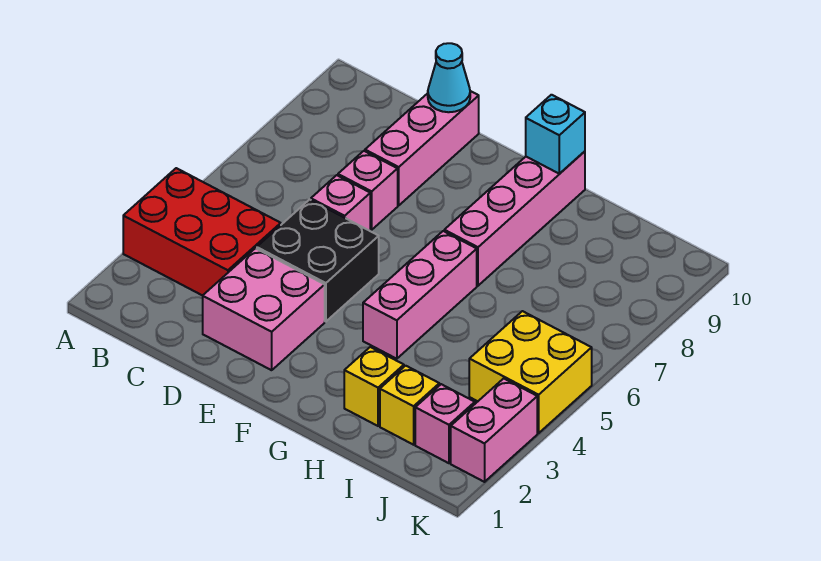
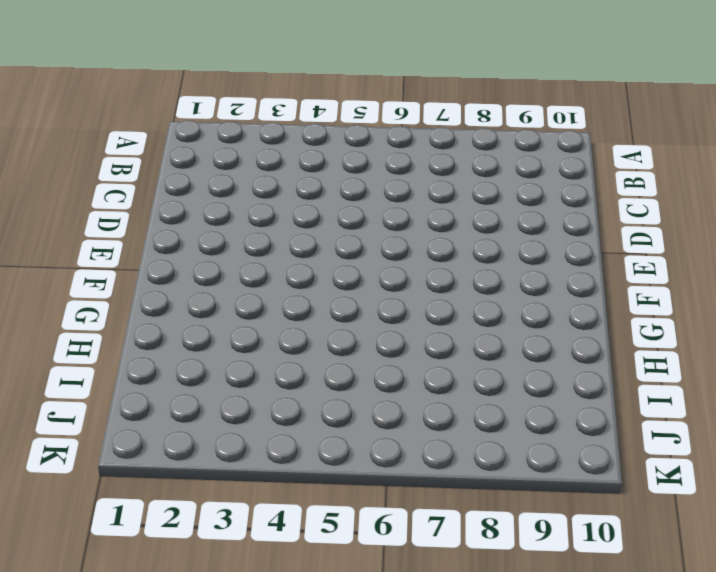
none -> red 2x3 brick [123,168,281,296]
none -> pink 2x2 brick [203,248,325,370]
none -> black 2x2 brick [257,200,379,322]

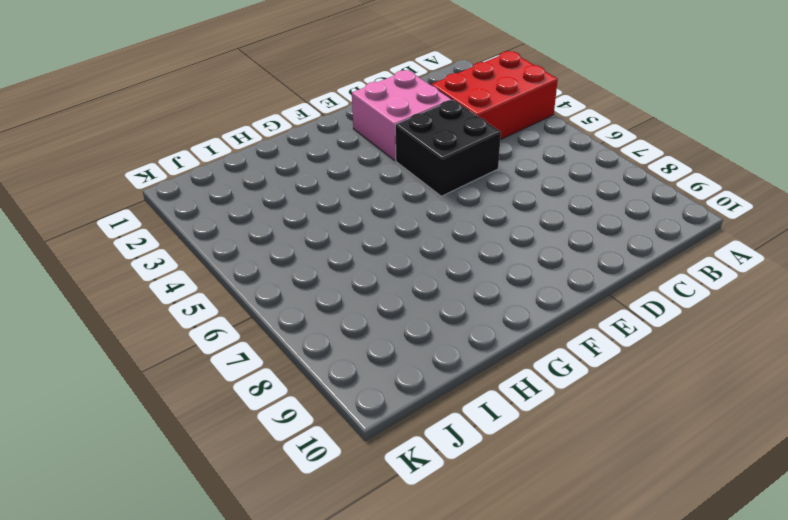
none -> pink 1x1 brick [311,175,370,231]
none -> pink 1x1 brick [338,151,398,230]
none -> pink 1x3 brick [365,91,479,205]

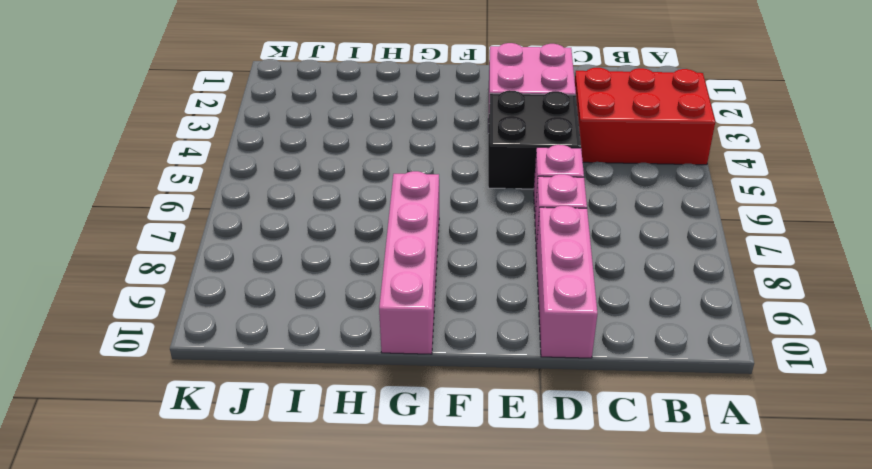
none -> pink 1x3 brick [363,231,477,359]
none -> yellow 1x1 brick [344,347,404,426]
none -> yellow 1x1 brick [380,366,439,445]

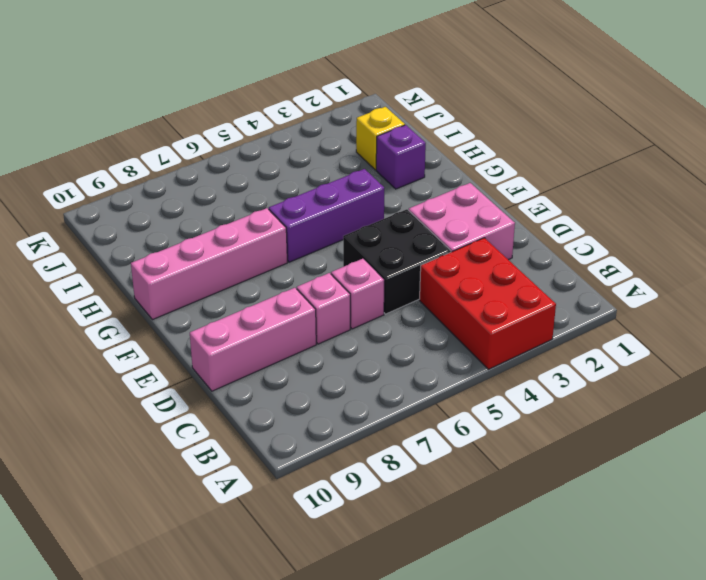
purple 1x3 brick [269,169,384,262] -> pink 1x3 brick [363,231,477,359]
purple 1x1 brick [376,125,426,189] -> yellow 1x1 brick [344,347,404,426]
none -> pink 1x1 brick [415,384,475,463]
none -> yellow 2x2 brick [469,311,592,433]
none -> pink 1x2 brick [451,378,537,482]

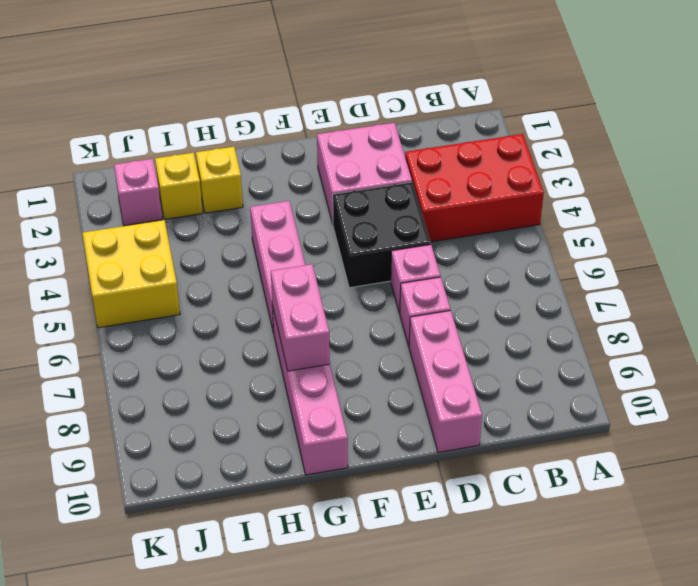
pink 1x2 brick [271,264,330,371] -> pink 1x2 brick moved to [451,378,537,482]
none -> cyan 1x1 cone [428,43,470,112]
none -> cyan 1x1 brick [526,95,585,174]

